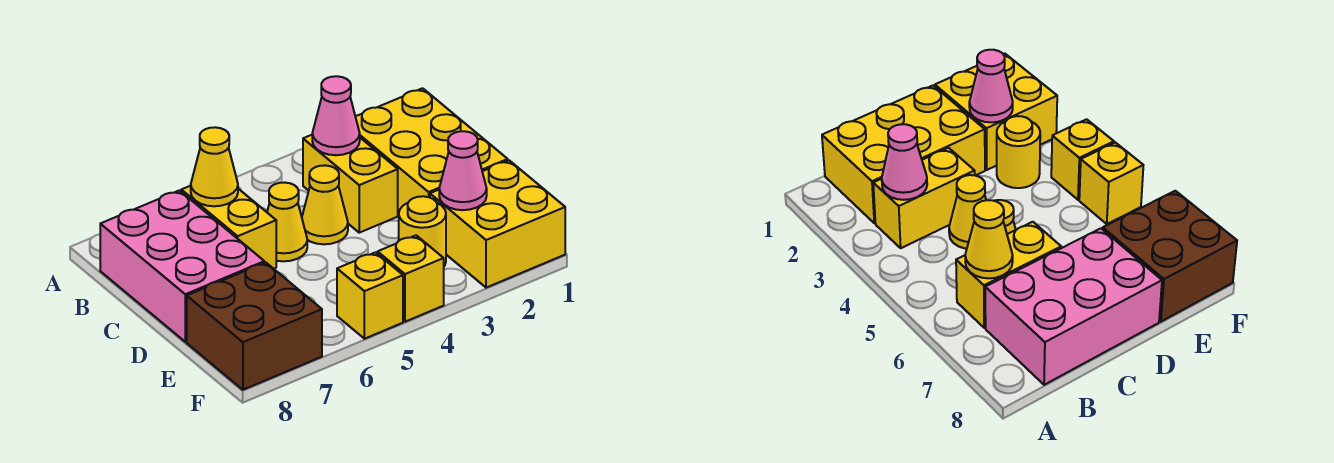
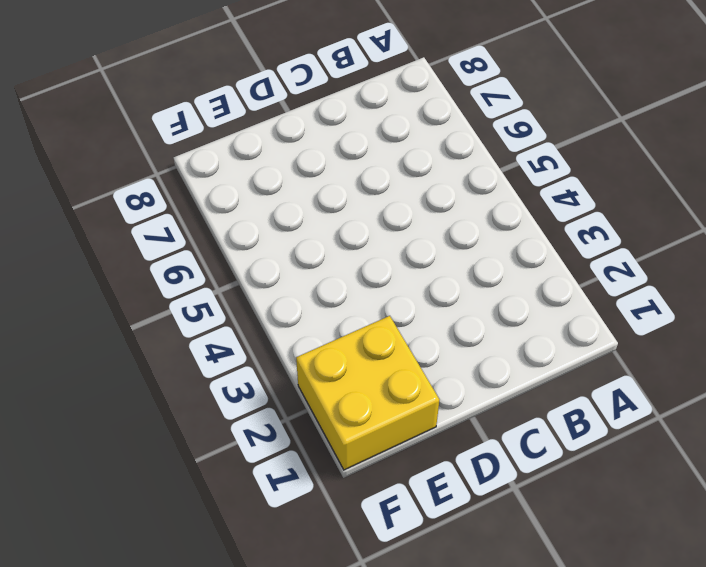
none -> yellow 2x3 brick [355,88,508,215]
none -> yellow 1x2 brick [303,135,398,233]
none -> yellow 1x2 brick [181,186,276,269]

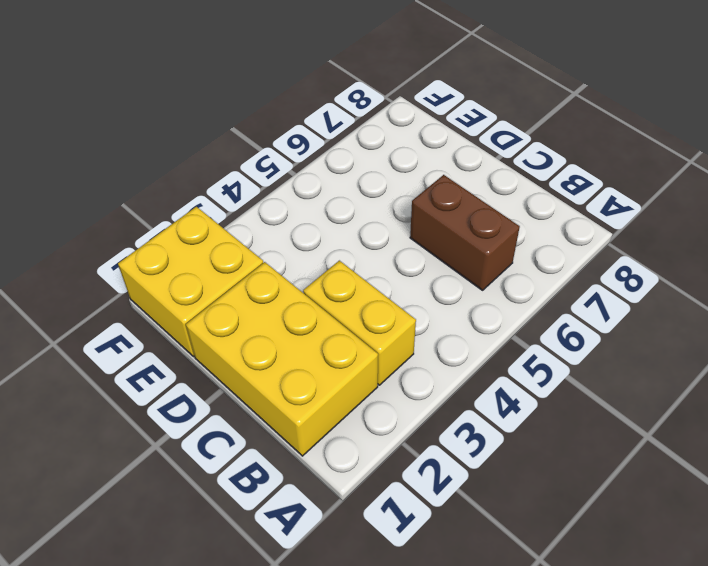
brown 1x2 brick [410,175,520,290] -> yellow 1x2 brick [181,186,276,269]
none -> pink 2x3 brick [100,190,264,342]
none -> yellow 1x1 cone [302,165,348,244]
none -> yellow 1x1 cone [267,183,307,261]

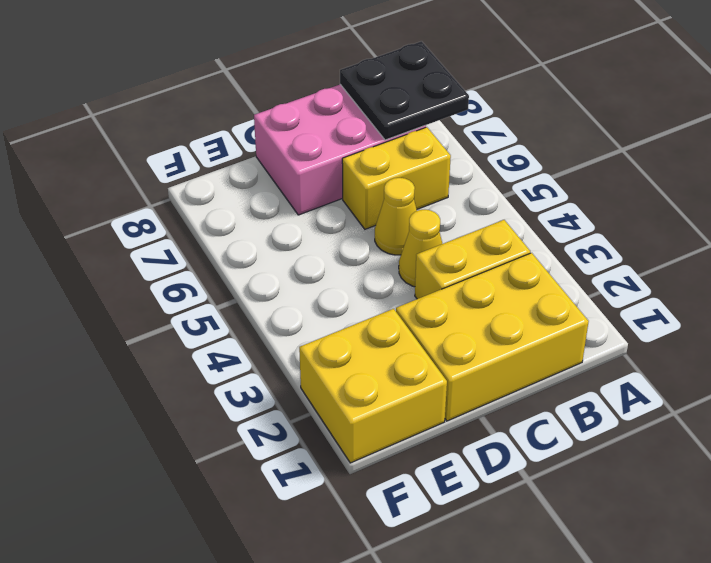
black 2x2 plate [340,41,469,140] -> none
none -> yellow 1x1 round brick [399,196,446,266]
none -> brown 2x2 brick [187,262,322,390]
none -> yellow 1x1 brick [378,235,444,322]

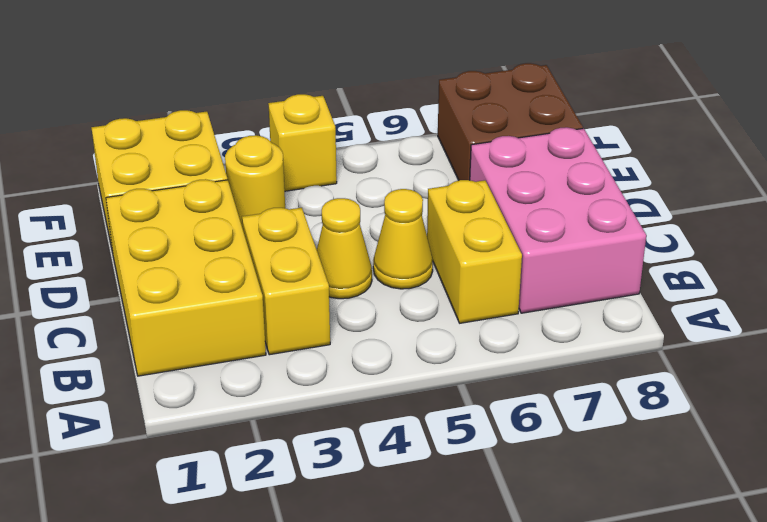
none -> yellow 1x1 brick [337,252,403,339]
none -> pink 1x1 cone [312,76,360,155]
none -> yellow 1x1 cone [191,127,238,206]

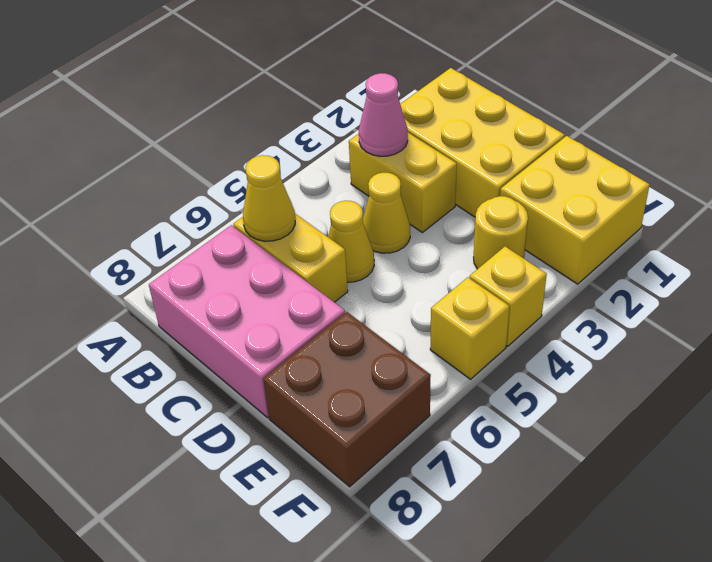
none -> pink 1x1 cone [439,131,487,210]

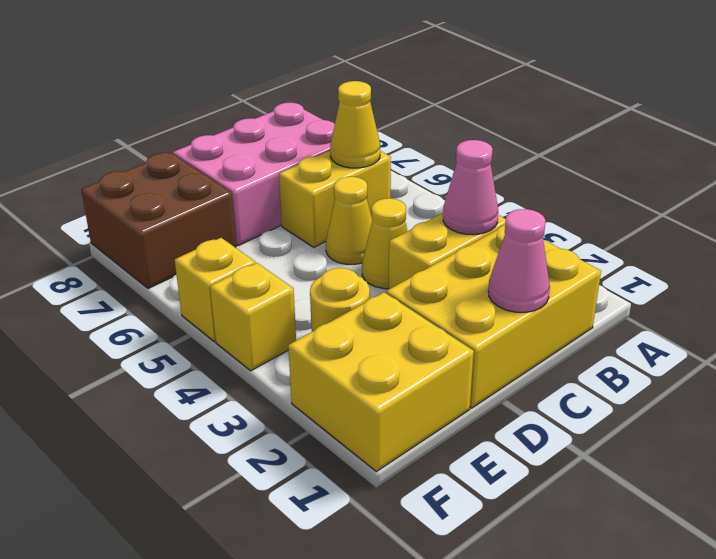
pink 1x1 cone [488,209,550,312] -> pink 1x1 cone moved to [439,131,487,210]

